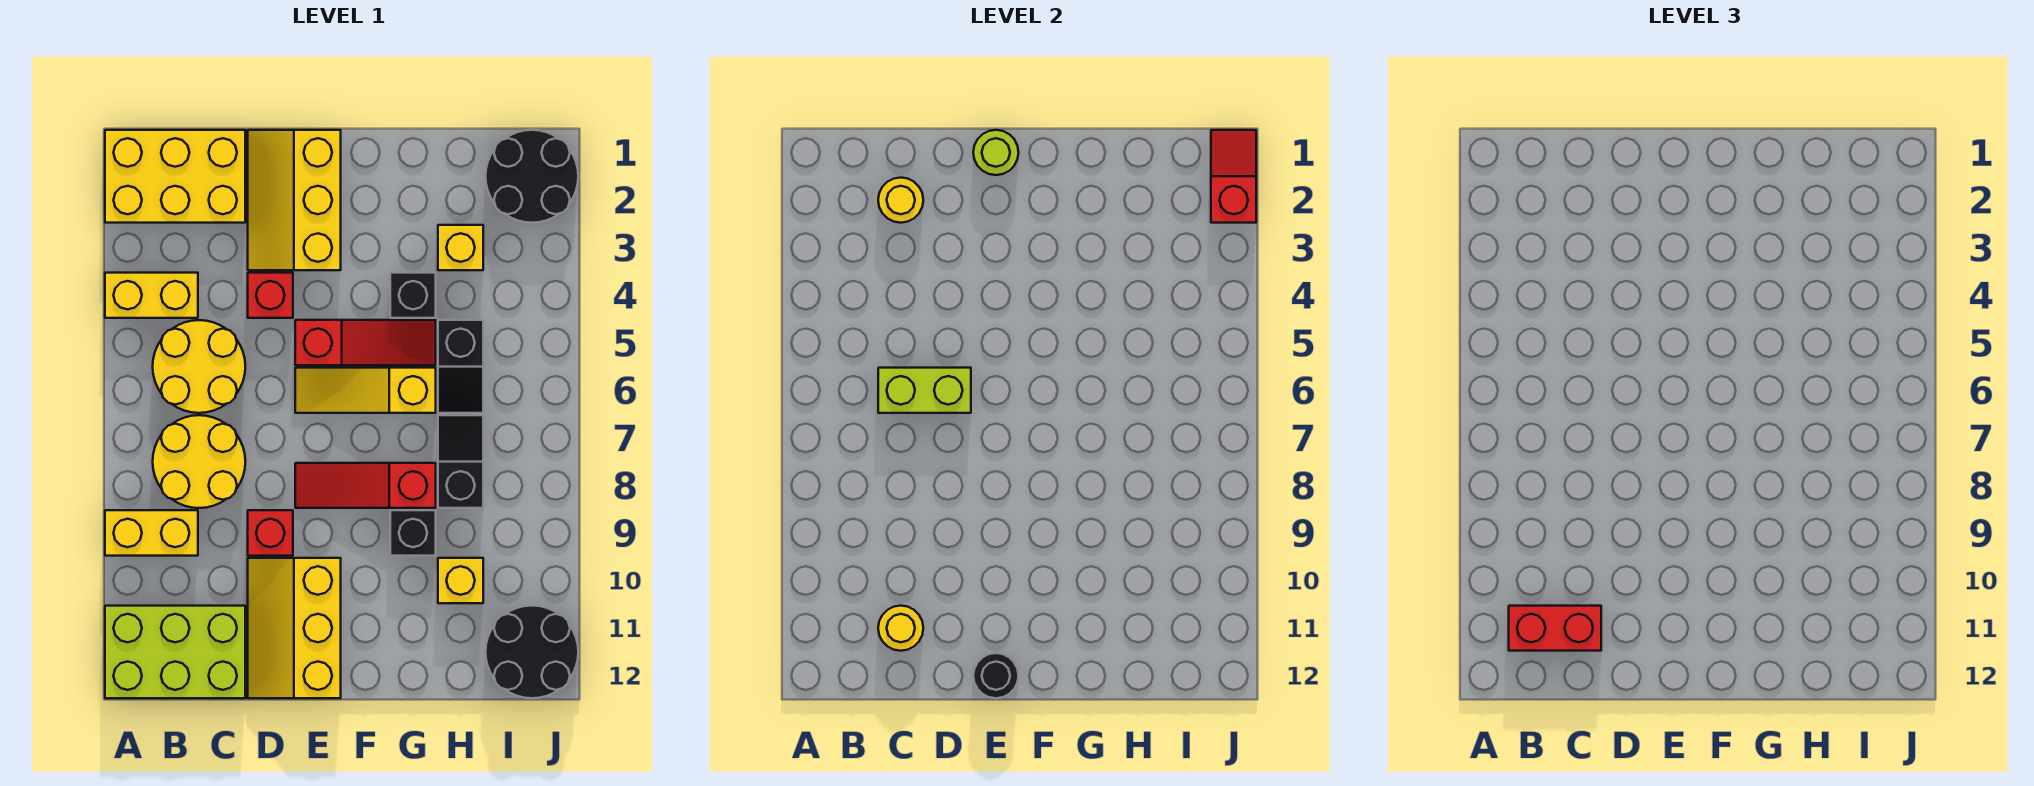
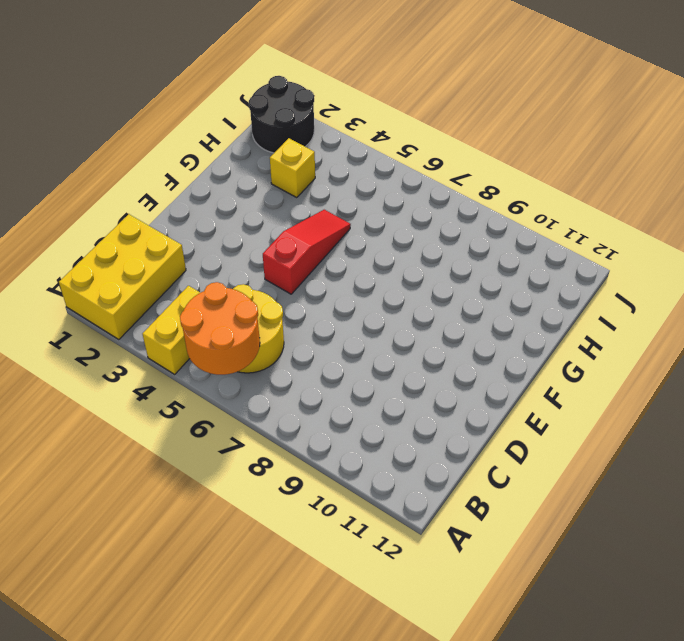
orange 2x2 round brick [180,282,260,375] -> none
none -> yellow 1x2 brick [105,510,198,556]
none -> lime 2x3 brick [105,606,245,698]
none -> yellow 2x2 round brick [153,415,245,508]

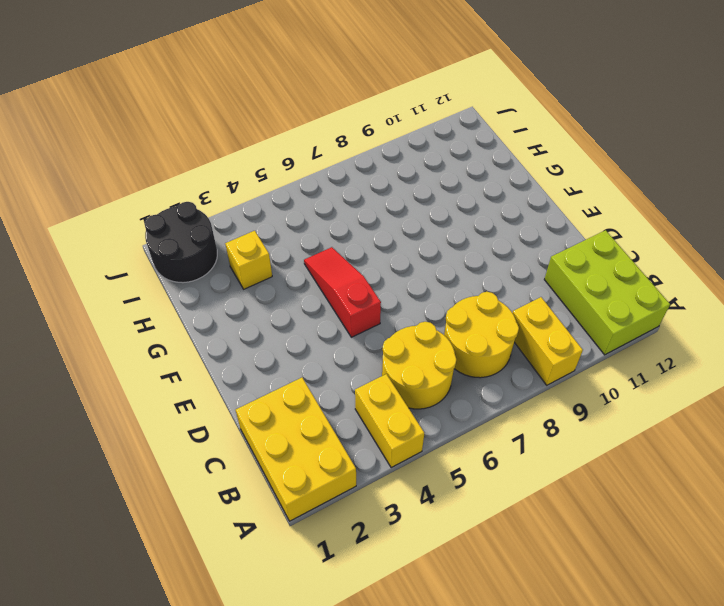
none -> yellow 2x3 slope [248,130,341,270]
none -> red 1x1 brick [248,273,293,318]
none -> red 1x1 brick [248,510,293,556]

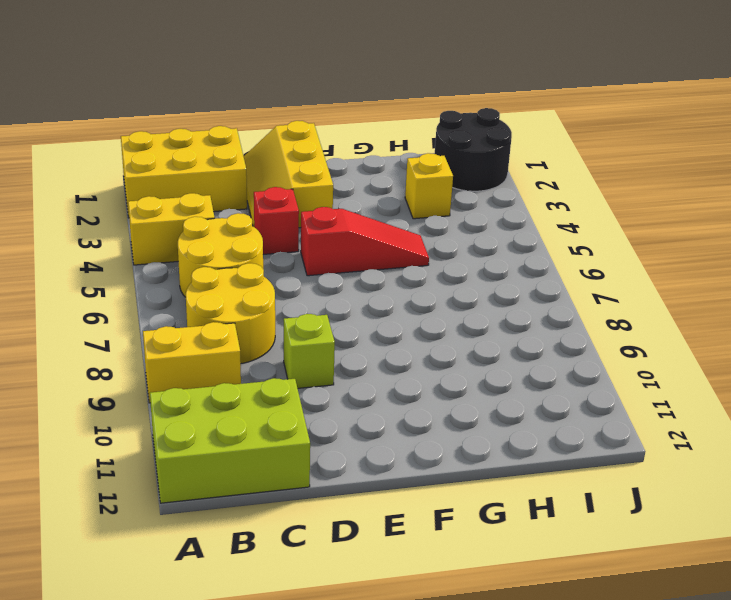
lime 1x1 brick [284,314,335,388] -> red 1x1 brick [248,510,293,556]
none -> yellow 2x3 slope [248,558,341,698]
none -> yellow 1x3 slope [295,368,436,413]
none -> red 1x3 slope [295,463,436,508]

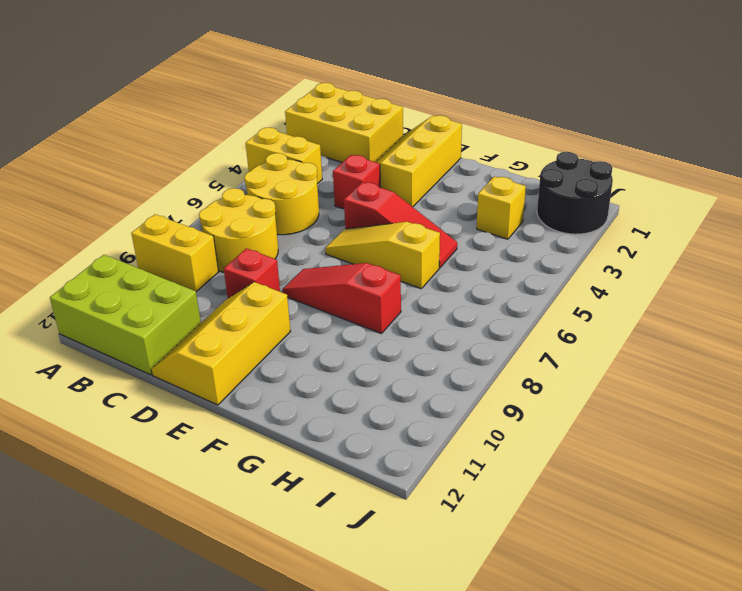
none -> black 1x1 brick [390,273,436,318]
none -> black 1x1 brick [390,510,436,556]
none -> black 1x2 slope [438,320,483,413]

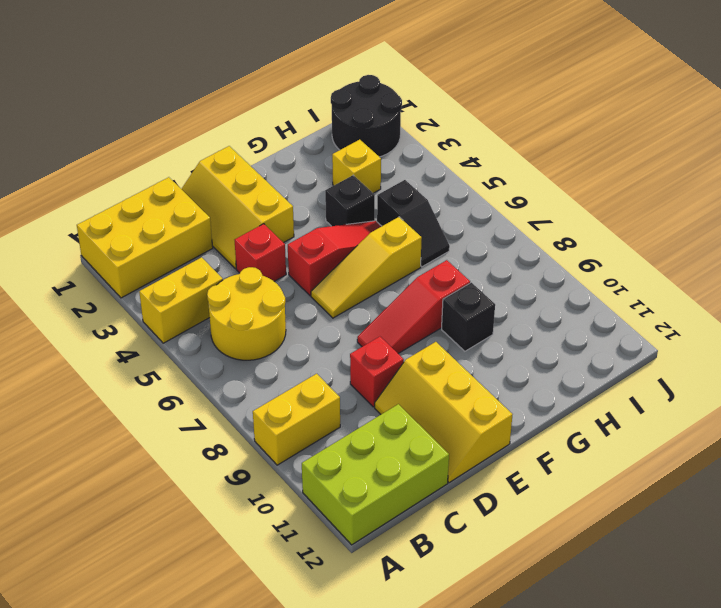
none -> yellow 2x2 round brick [153,415,245,508]
none -> black 1x2 slope [438,415,483,508]
none -> yellow 1x1 brick [438,558,483,603]

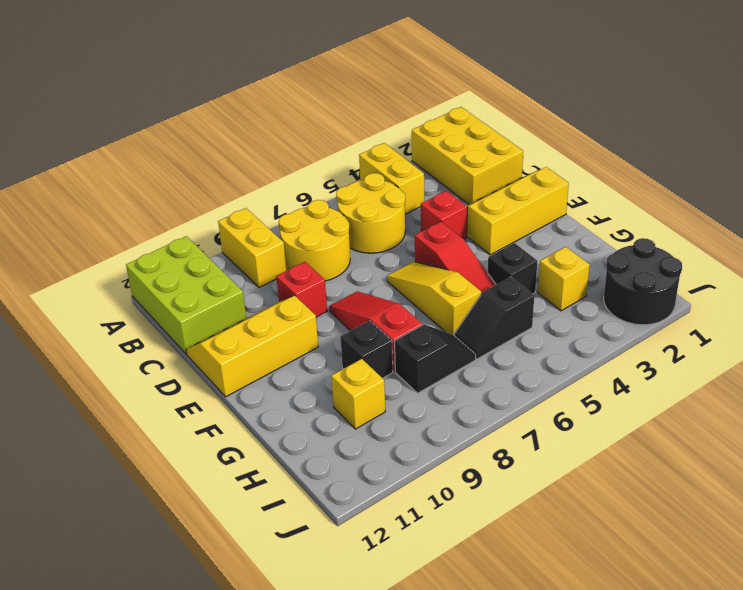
none -> black 2x2 round brick [486,606,578,698]
none -> yellow 1x1 round brick [878,178,923,223]
none -> lime 1x2 brick [878,368,971,413]

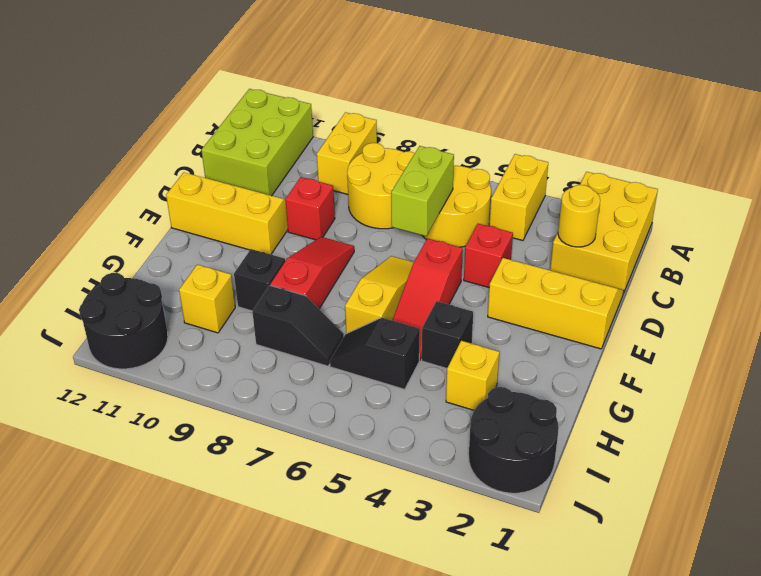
none -> yellow 1x1 round brick [878,606,923,651]
none -> lime 1x1 round brick [973,130,1019,175]
none -> black 1x1 round brick [973,653,1019,698]

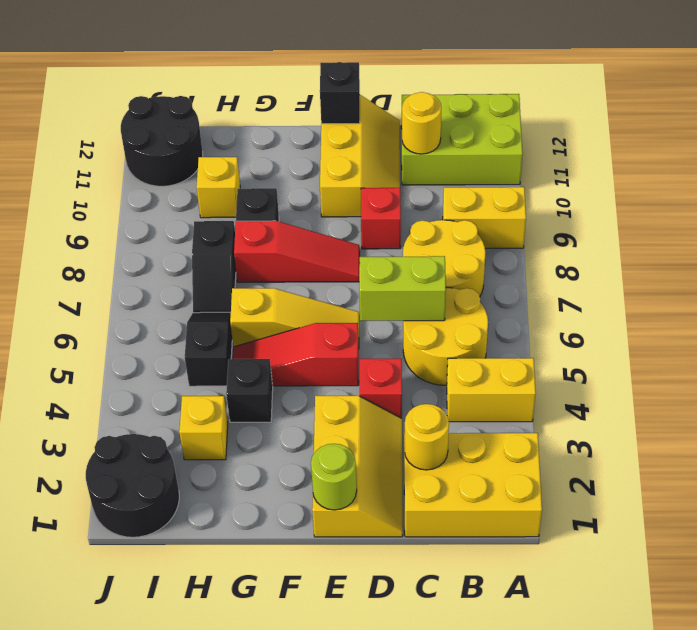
black 1x1 brick [320,62,360,124] -> black 1x1 round brick [973,653,1019,698]
none -> red 1x2 slope [1211,130,1256,223]
none -> red 1x2 brick [1509,606,1601,651]

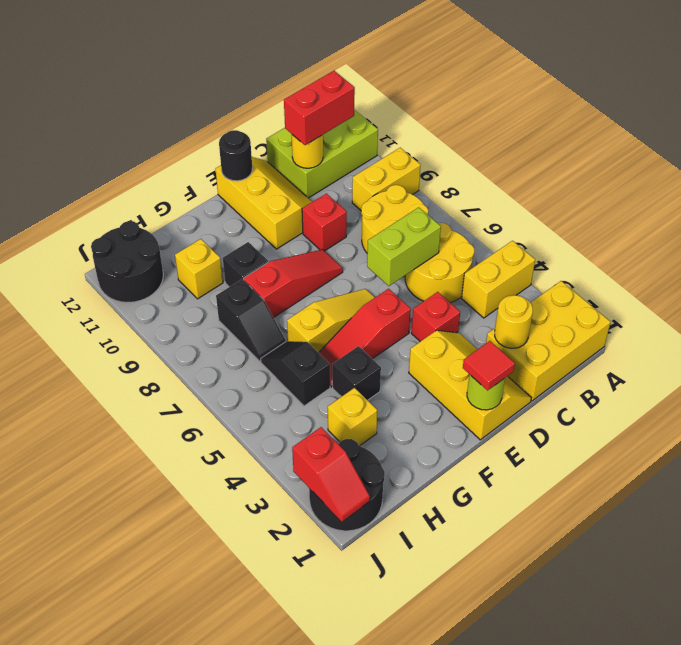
red 1x1 tile [463,341,515,390] -> none

